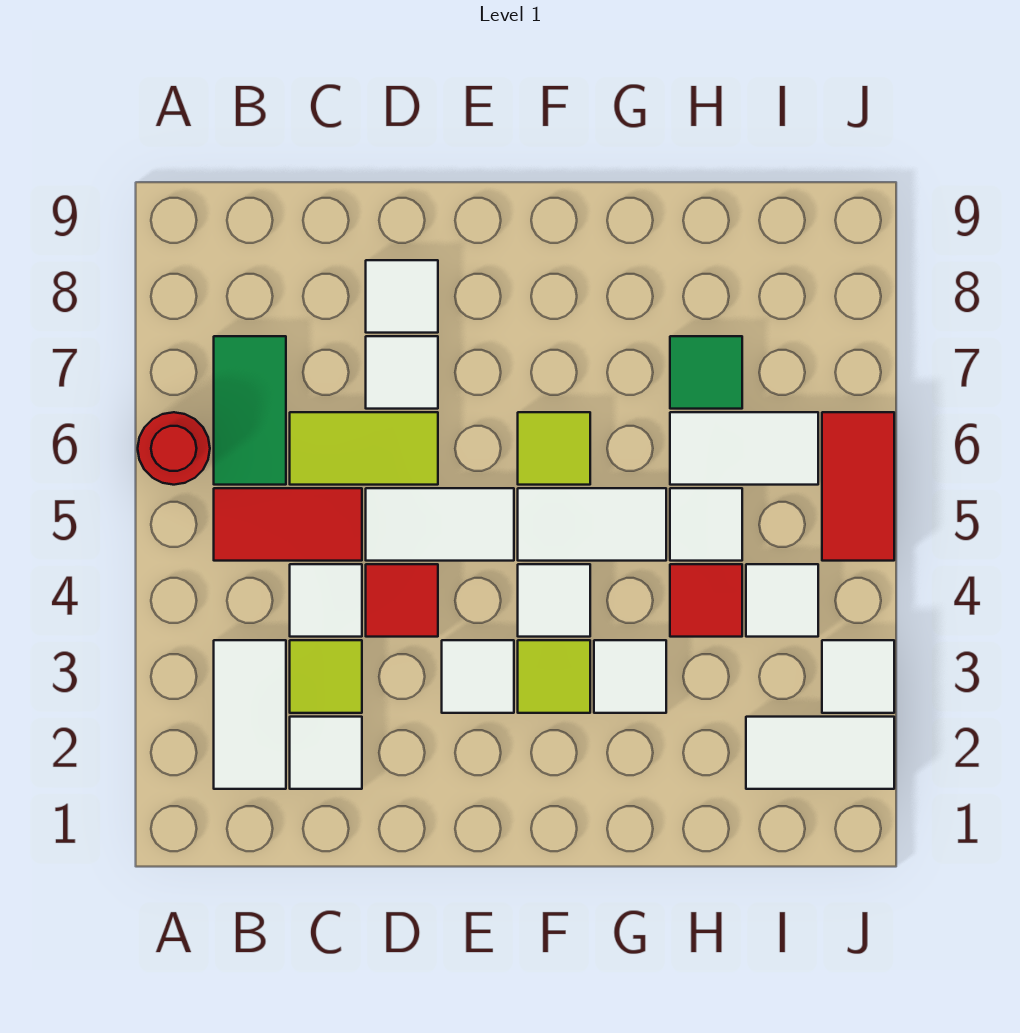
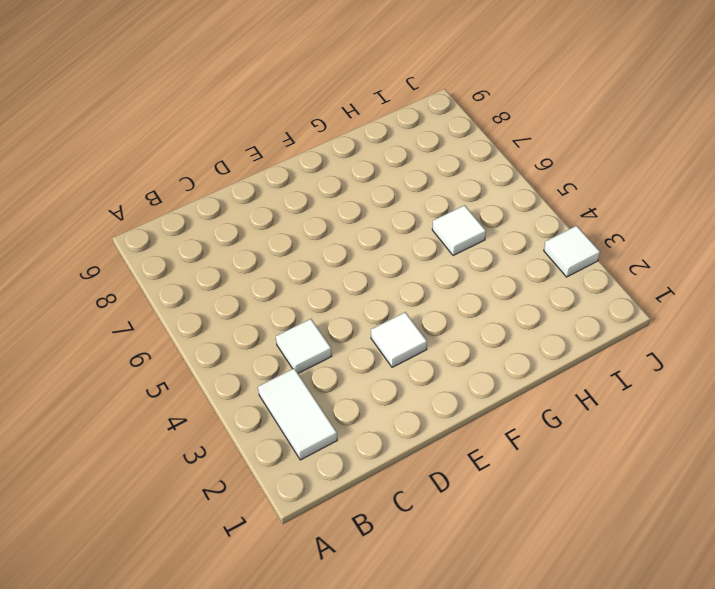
none -> red 1x1 round brick [138,412,210,485]
none -> red 1x2 tile [214,488,362,561]
none -> green 1x2 tile [214,336,286,485]

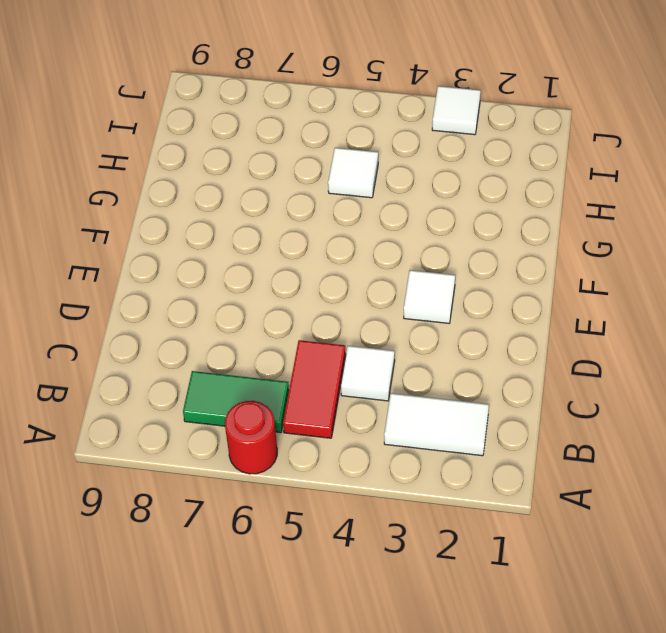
none -> white 1x1 tile [290,717,362,789]
none -> lime 1x1 tile [290,640,362,713]
none -> lime 1x2 tile [290,412,438,485]

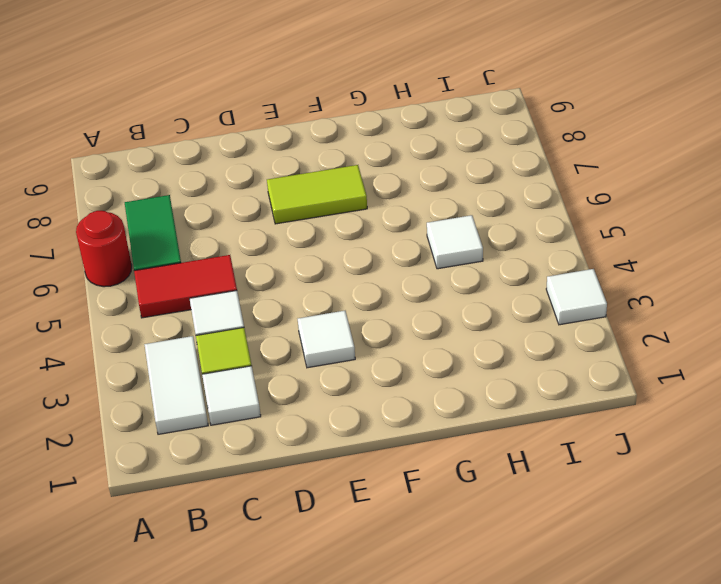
lime 1x2 tile [267,165,367,224] -> lime 1x2 tile moved to [290,412,438,485]
none -> red 1x1 tile [366,564,438,637]
none -> white 1x2 tile [366,488,514,561]
none -> white 1x1 tile [366,336,438,409]

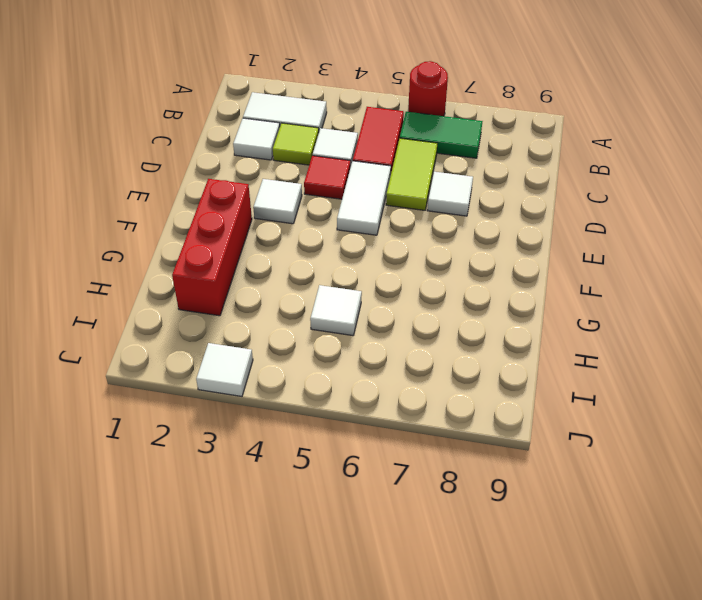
red 1x3 brick [172,179,252,316] -> none
none -> white 1x1 tile [366,260,438,333]
none -> lime 1x1 tile [518,640,590,713]
none -> white 1x1 tile [518,564,590,637]

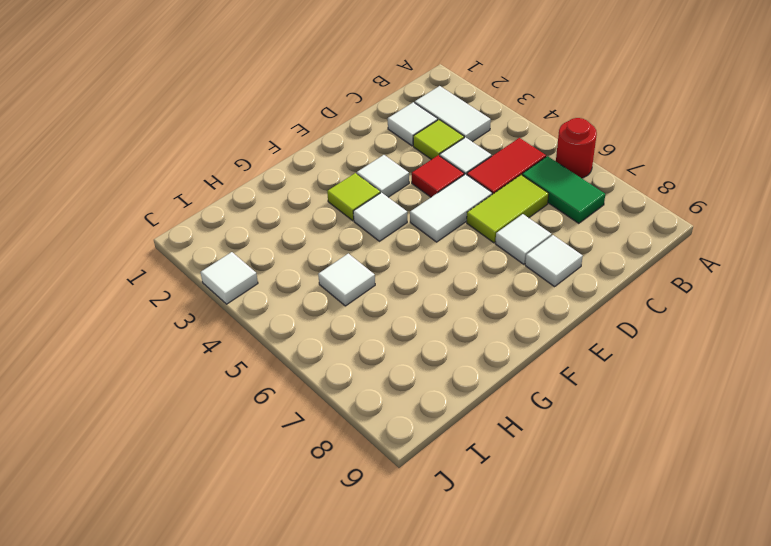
none -> white 1x2 tile [518,488,666,561]
none -> lime 1x1 tile [518,412,590,485]
none -> white 1x1 tile [594,640,666,713]

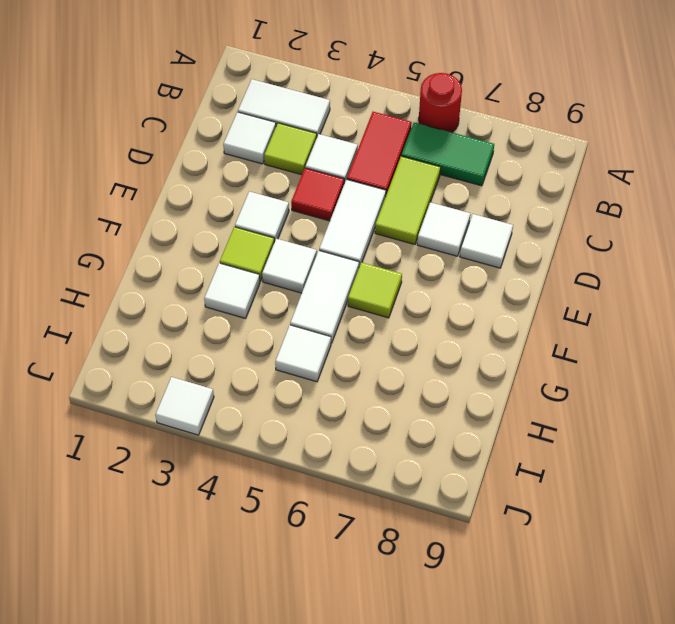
none -> red 1x1 tile [670,564,742,637]
none -> white 1x2 tile [670,412,818,485]
none -> green 1x1 tile [670,336,742,409]

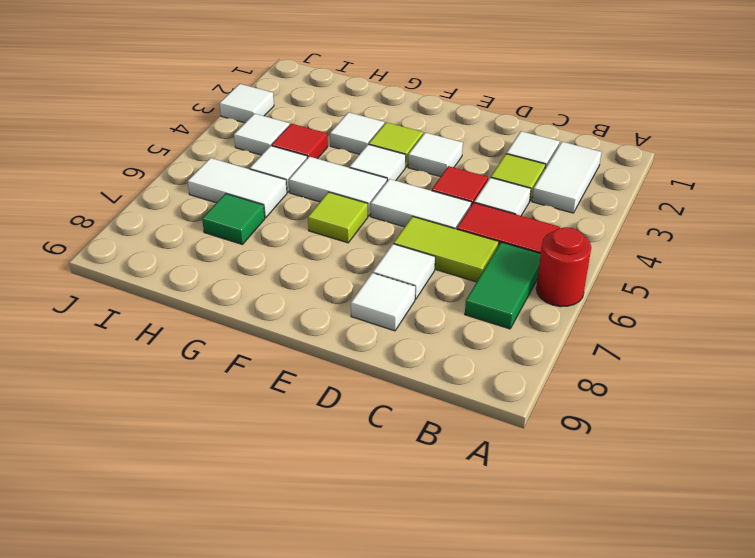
none -> white 1x2 tile [746,717,894,789]
none -> red 1x2 tile [822,412,894,561]

